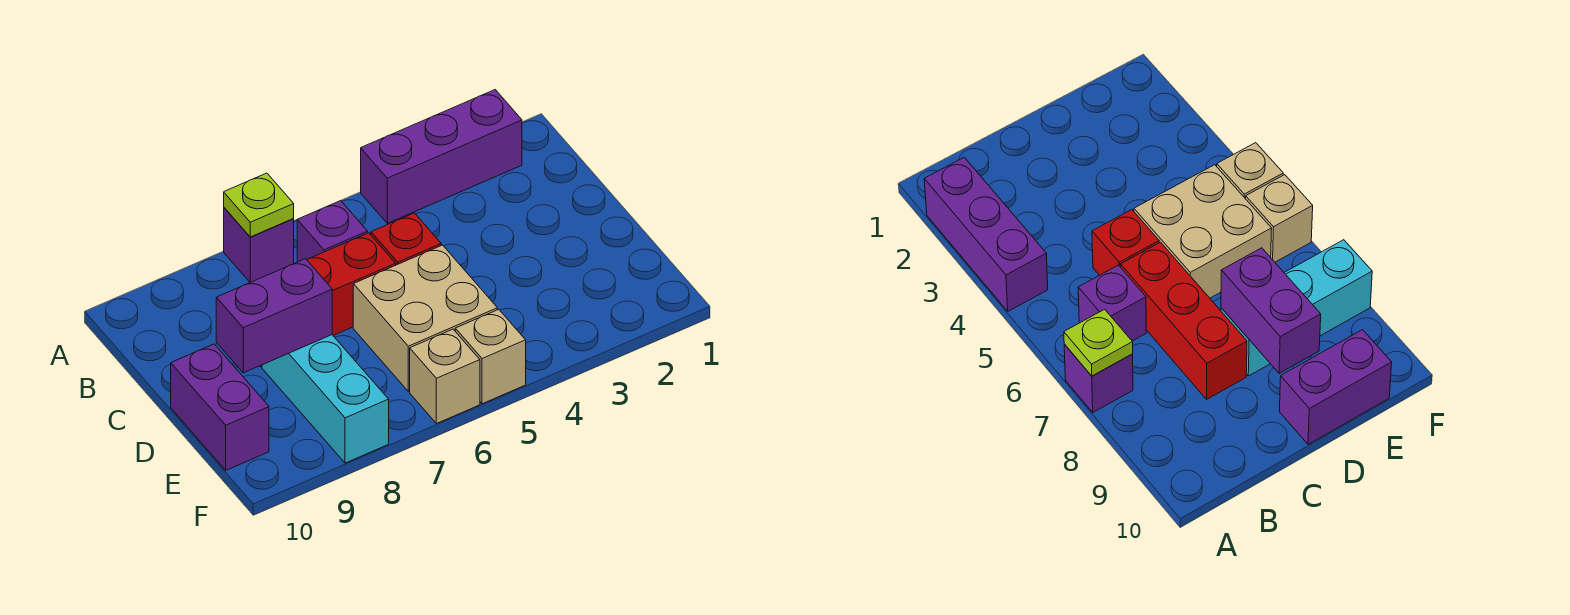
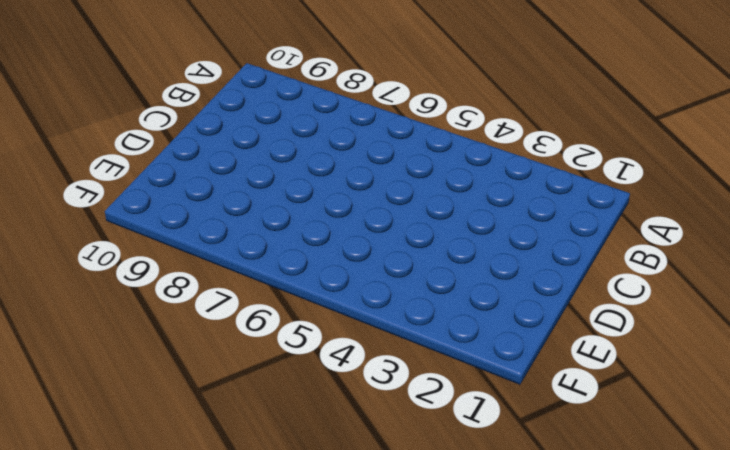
none -> purple 1x3 brick [361,90,522,223]
none -> purple 1x1 brick [224,208,294,282]
none -> purple 1x1 brick [297,201,368,262]

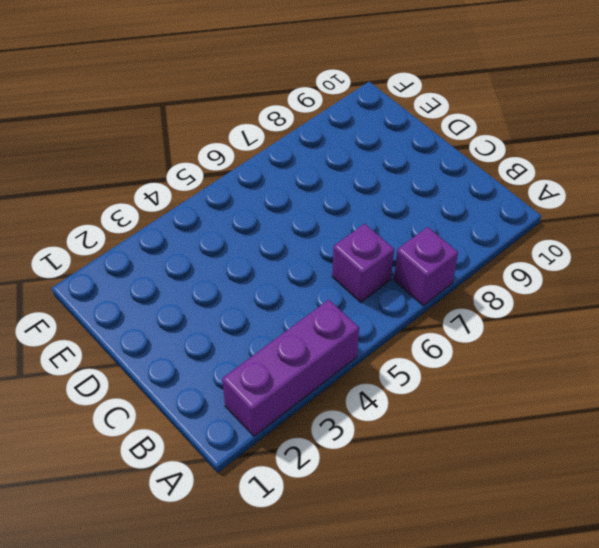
none -> red 1x1 brick [371,213,441,265]
none -> red 1x3 brick [261,233,396,367]
none -> tan 2x2 brick [353,245,497,391]

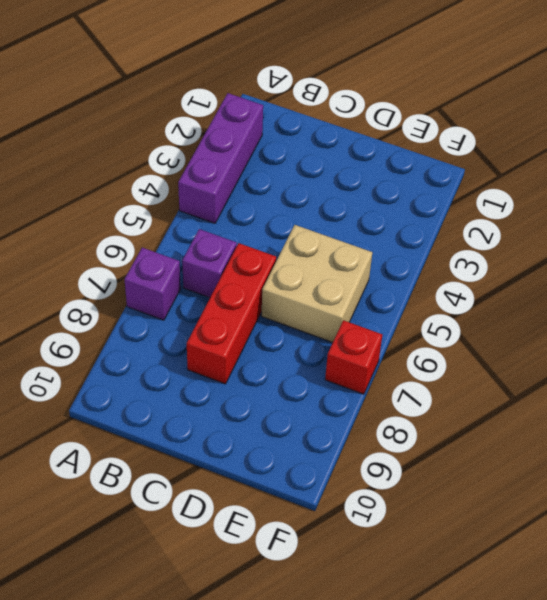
red 1x1 brick [325,320,382,394] -> red 1x1 brick moved to [371,213,441,265]
none -> cyan 1x3 brick [262,335,389,463]
none -> purple 1x2 brick [171,344,269,470]
none -> tan 1x1 brick [455,309,526,404]

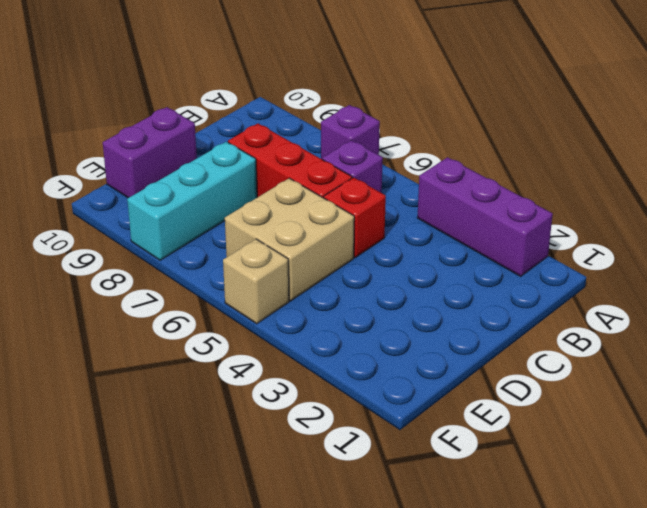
none -> tan 1x1 brick [410,329,480,424]
none -> lime 1x1 plate [224,173,294,237]
none -> purple 1x2 brick [216,259,332,373]

